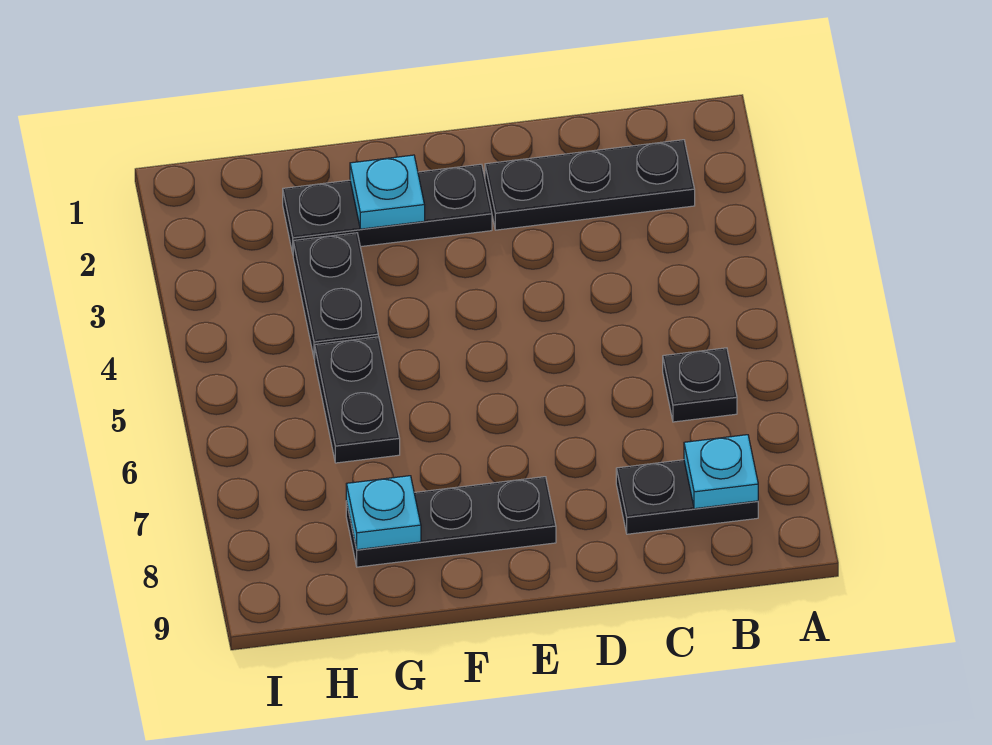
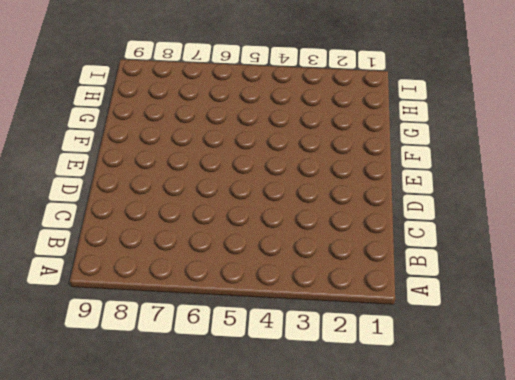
none -> black 1x3 plate [485,140,695,230]
none -> black 1x1 plate [663,348,737,422]

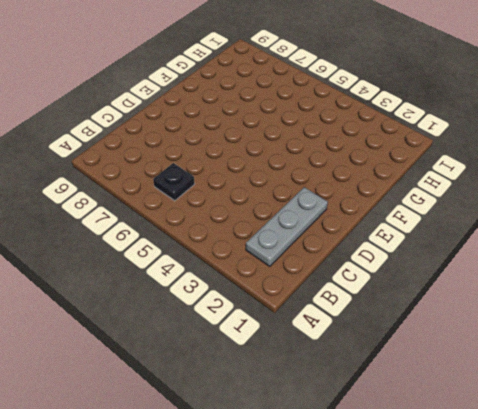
grey 1x3 plate [246,187,328,266] -> black 1x3 plate [485,140,695,230]
none -> black 1x2 plate [616,460,758,534]
none -> black 1x3 plate [283,164,492,253]

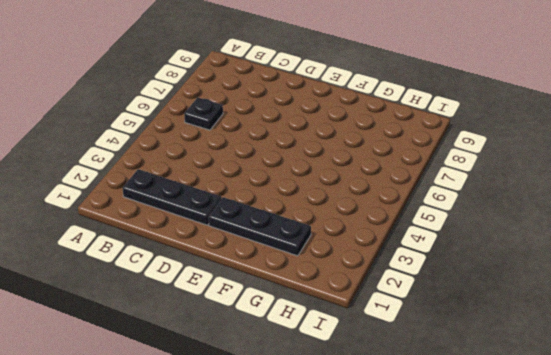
none -> black 1x2 plate [616,460,758,534]
none -> black 1x3 plate [346,477,556,567]

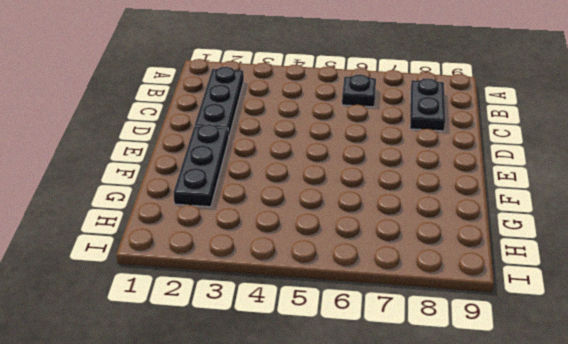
none -> black 1x3 plate [346,477,556,567]
none -> black 1x2 plate [293,233,378,359]

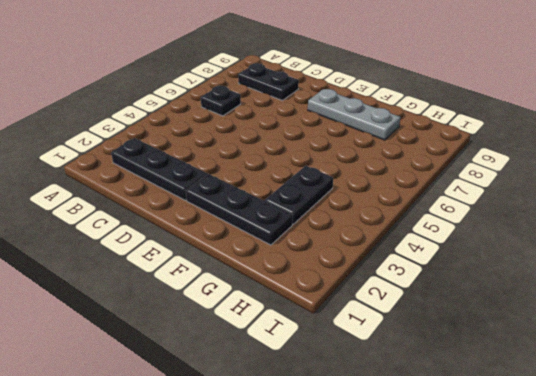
grey 1x3 plate [308,89,401,140] -> black 1x3 plate [346,477,556,567]
none -> black 1x2 plate [315,337,400,463]
none -> cyan 1x1 plate [684,435,758,509]

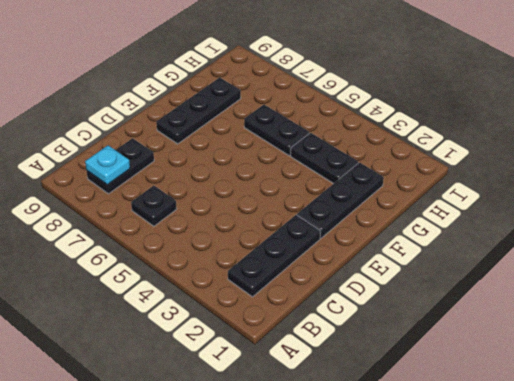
none -> cyan 1x1 plate [350,155,425,229]
none -> cyan 1x1 plate [346,476,421,550]

